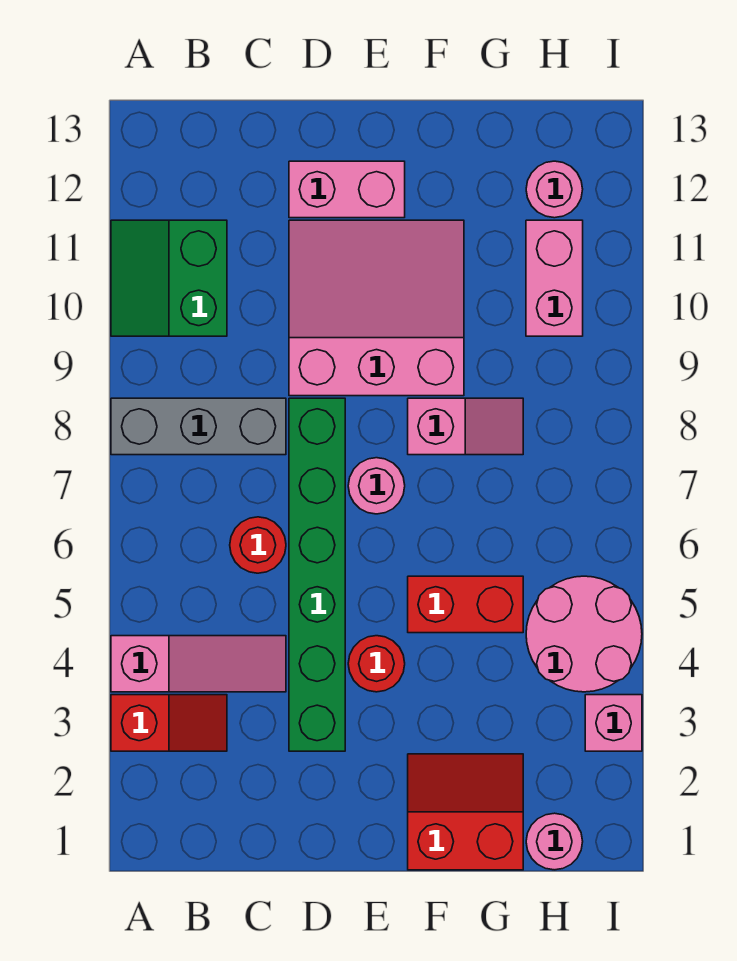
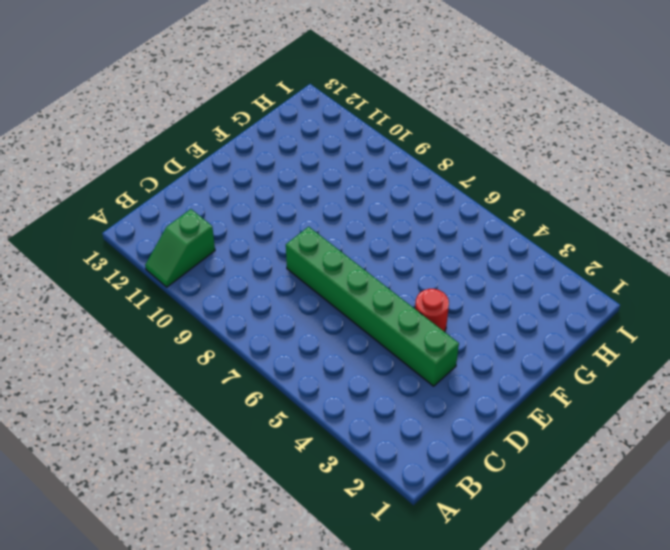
green 1x2 slope [145,209,215,287] -> green 2x2 slope [111,220,227,336]
none -> red 1x2 slope [111,695,227,751]
none -> pink 1x3 slope [111,636,286,692]
none -> grey 1x3 brick [111,398,286,455]

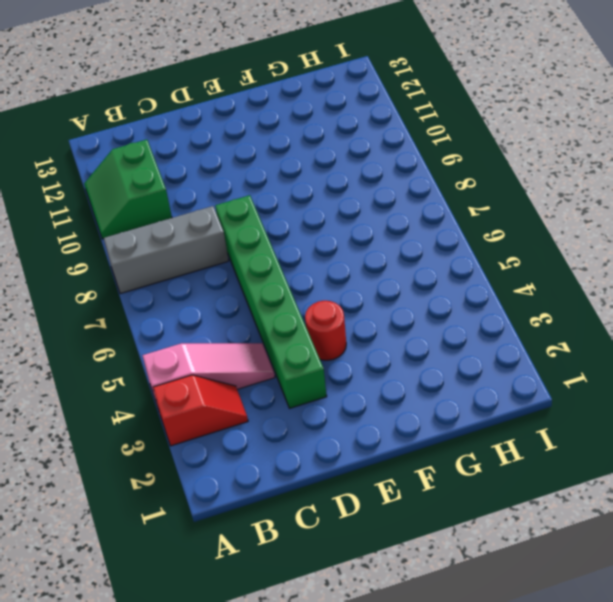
none -> red 1x1 round brick [230,517,286,573]
none -> pink 3x3 slope [289,220,464,396]
none -> pink 1x2 brick [289,161,405,218]

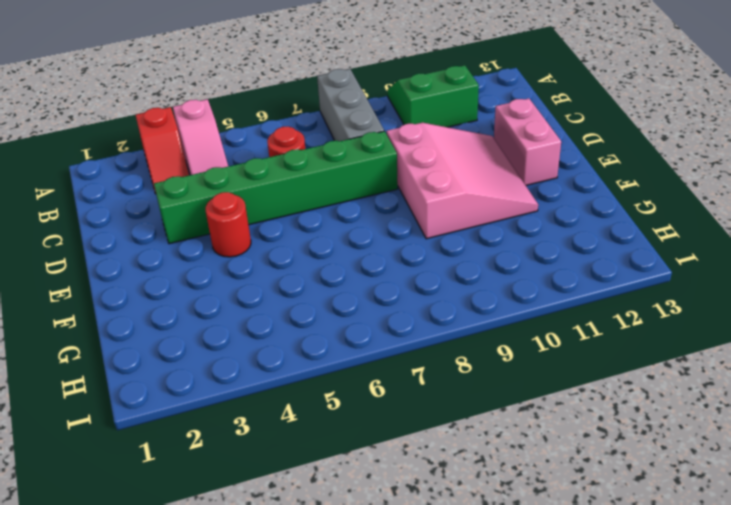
none -> pink 1x1 round brick [348,458,405,514]
none -> red 2x2 slope [408,754,523,870]
none -> red 1x2 brick [408,576,523,633]

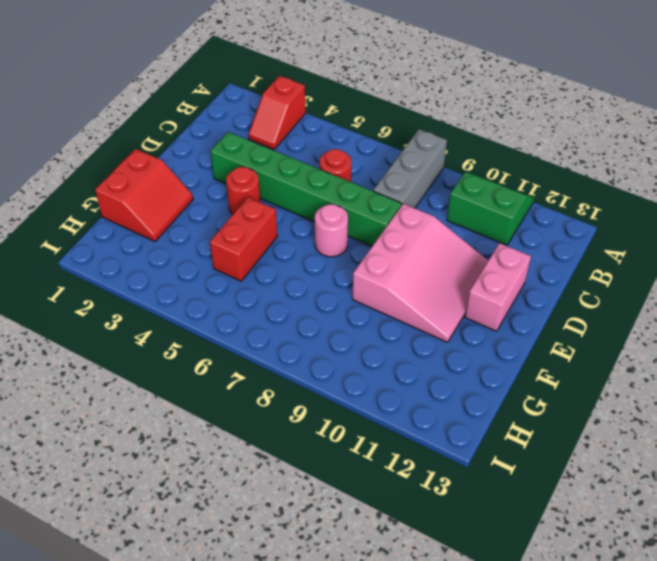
none -> pink 1x3 slope [111,636,286,692]
none -> pink 1x2 slope [408,398,523,455]
none -> pink 1x1 round brick [526,813,583,870]

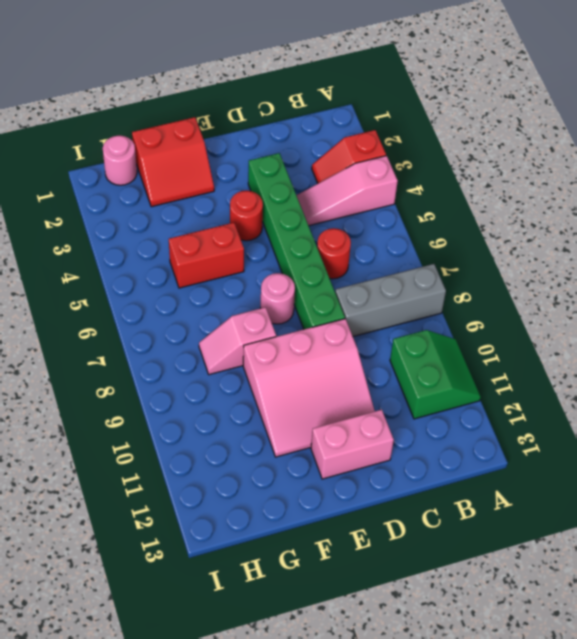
none -> pink 2x2 round brick [526,576,642,692]
none -> pink 1x2 brick [526,220,583,336]
none -> pink 1x1 round brick [526,161,583,218]

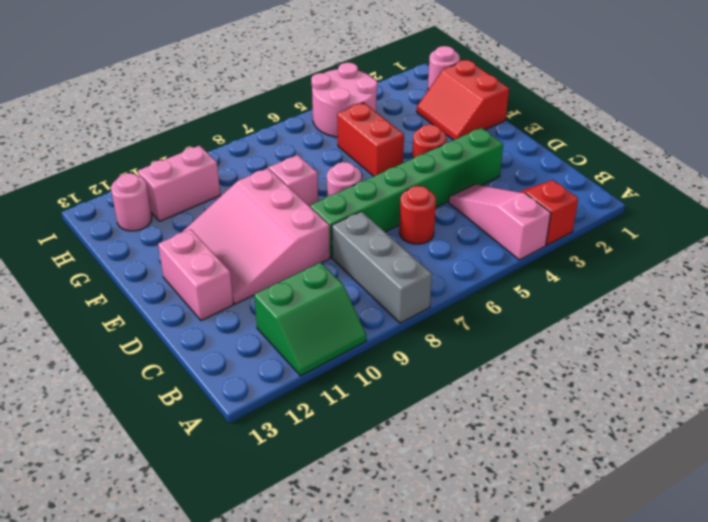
none -> pink 1x1 brick [585,695,642,751]

